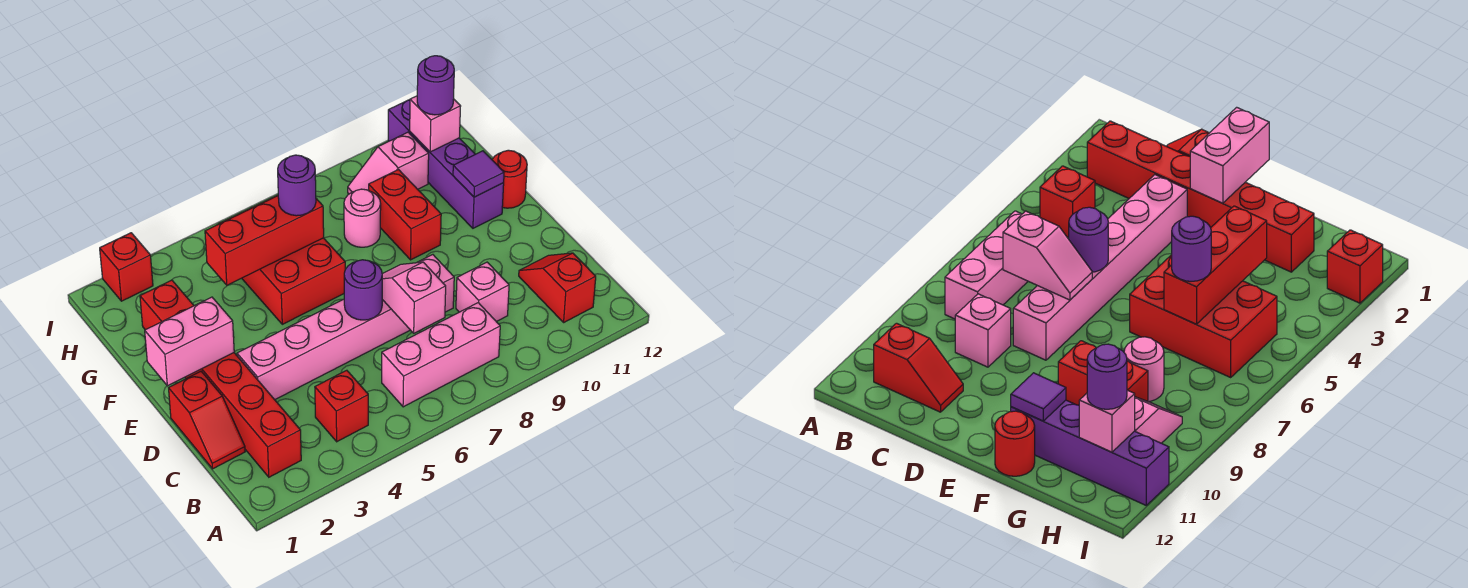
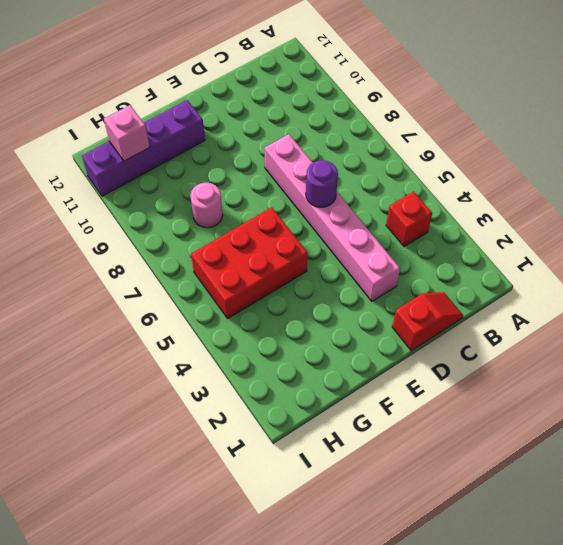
none -> red 1x6 brick [140,280,301,477]
none -> pink 1x3 brick [382,303,500,407]
none -> red 1x2 slope [519,253,596,322]

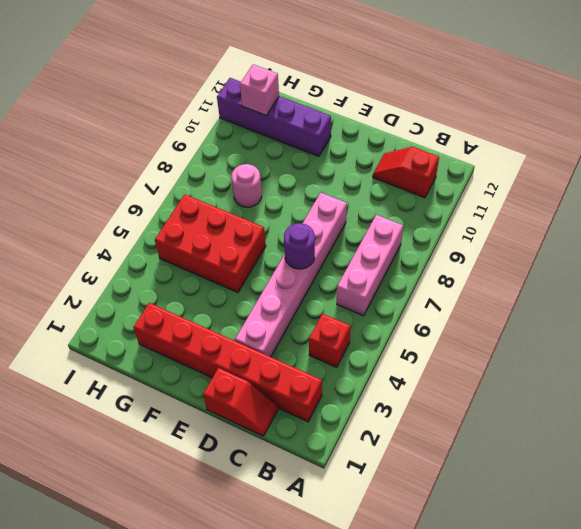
none -> pink 1x1 brick [456,262,509,322]
none -> red 1x2 brick [369,170,441,260]
none -> red 1x1 round brick [492,150,527,208]

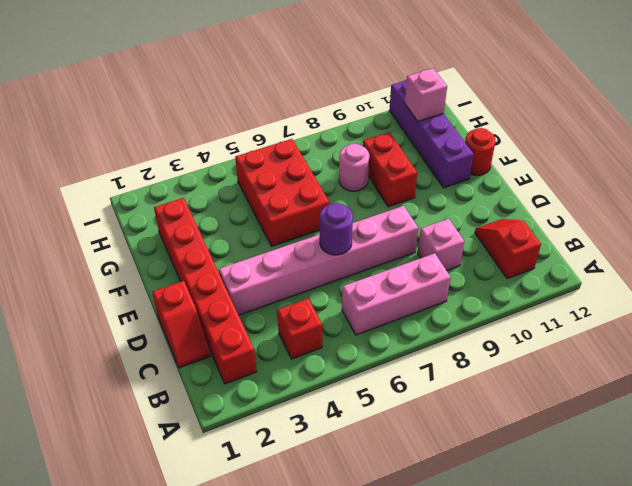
none -> pink 1x2 slope [348,132,429,194]
none -> red 1x1 brick [100,233,153,301]
none -> pink 1x2 slope [382,262,446,333]

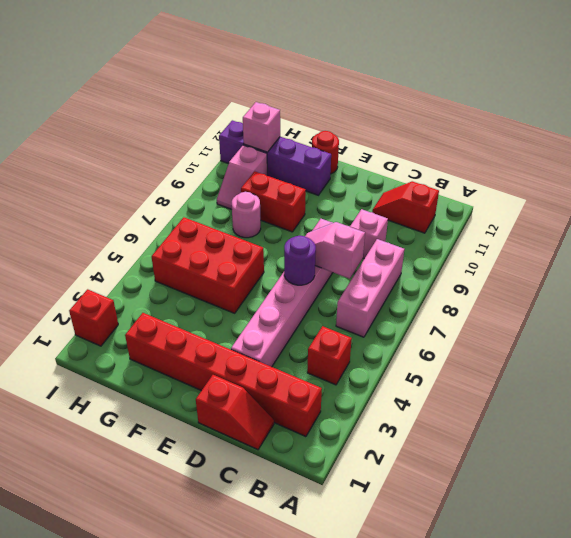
none -> pink 1x2 brick [145,297,234,386]
none -> purple 1x1 tile [453,151,504,197]
none -> red 1x3 brick [205,196,324,285]

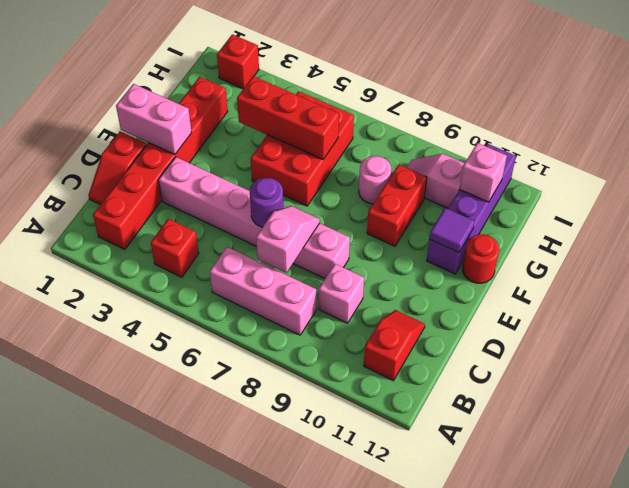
none -> purple 1x1 round brick [278,155,316,216]
none -> purple 1x1 round brick [417,56,454,115]

